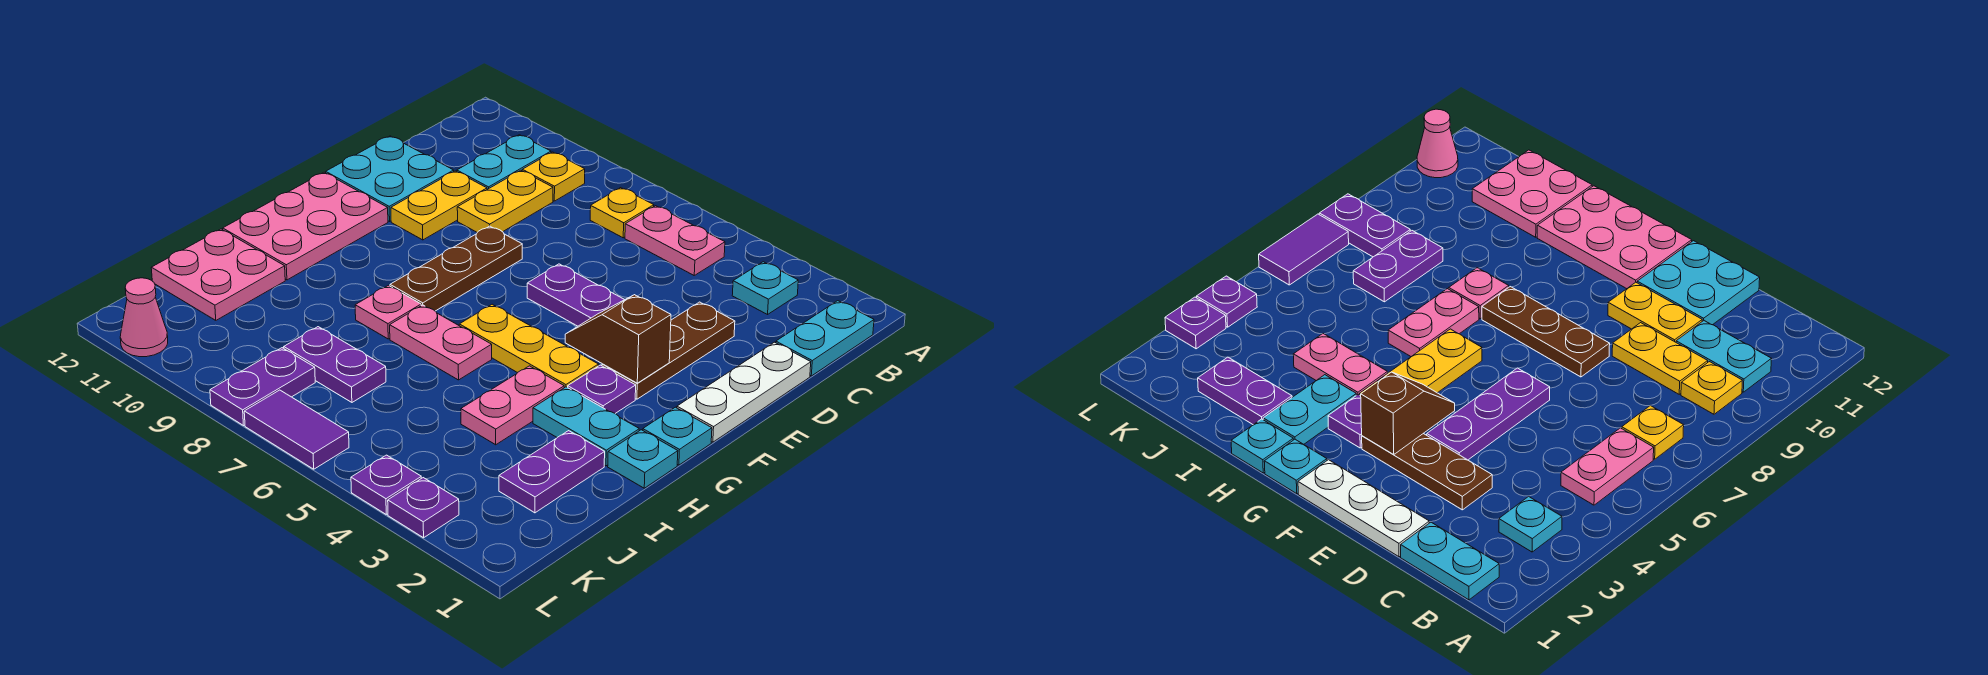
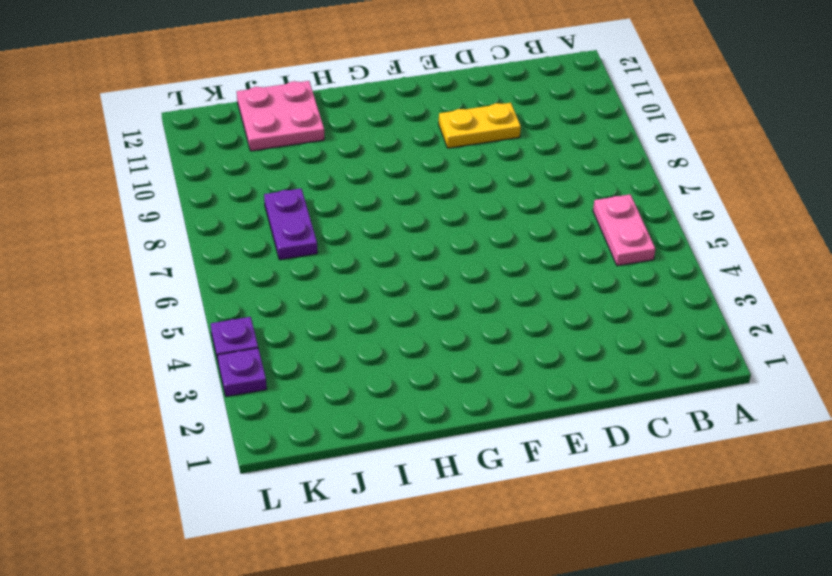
none -> cyan 1x2 plate [776,301,874,376]
none -> cyan 1x1 plate [732,262,798,314]
none -> yellow 1x1 plate [590,188,654,238]
none -> yellow 1x1 plate [522,152,585,201]

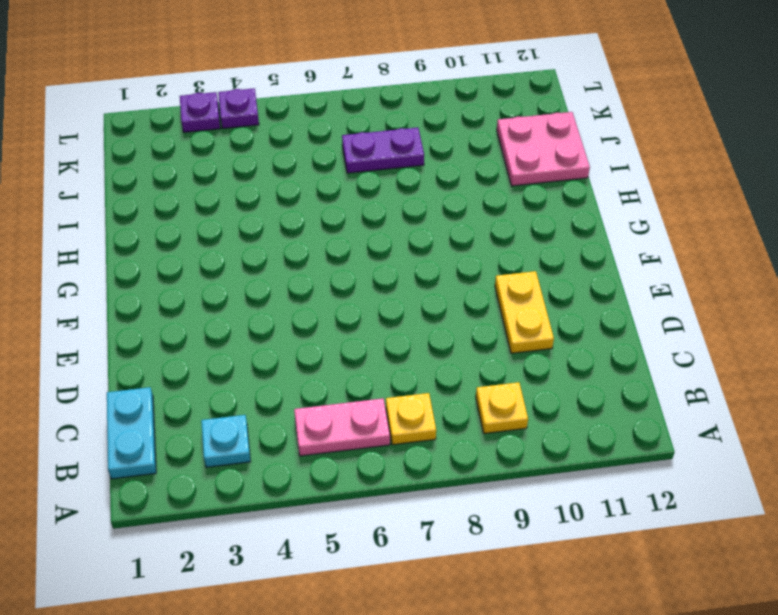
none -> cyan 1x2 plate [457,135,551,189]
none -> yellow 1x2 plate [457,170,553,232]
none -> white 1x3 plate [677,342,811,442]
none -> brown 1x3 plate [602,302,735,399]

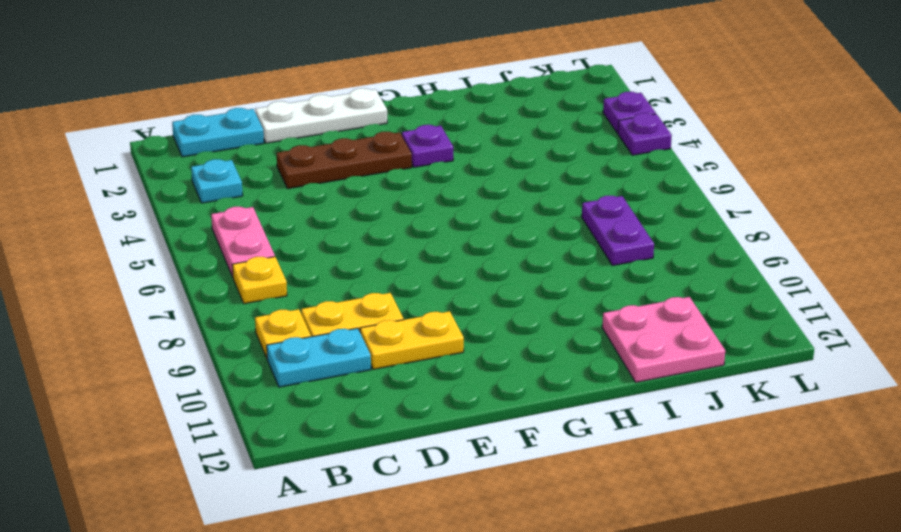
none -> cyan 2x2 plate [326,136,454,221]
none -> purple 1x3 plate [527,264,625,326]
none -> brown 1x3 plate [390,226,522,311]
none -> pink 2x3 plate [223,172,388,280]

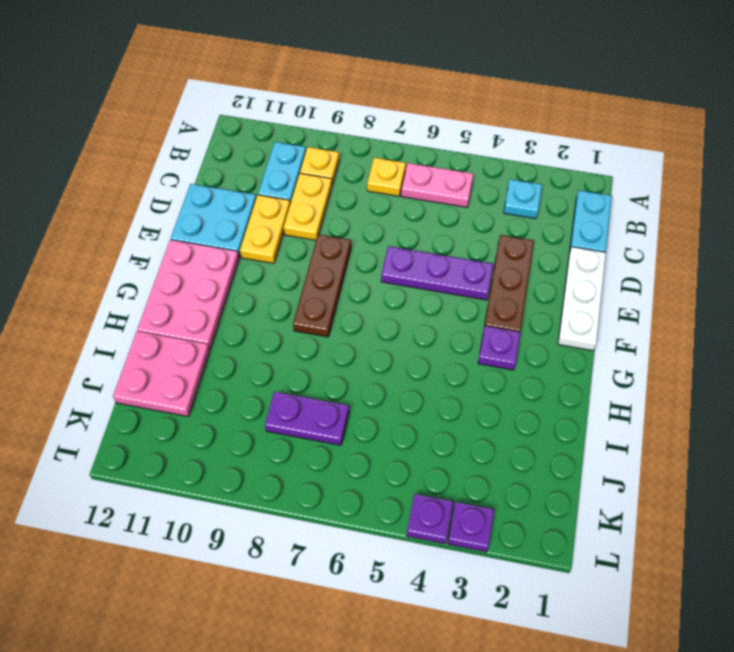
none -> cyan 1x1 plate [643,407,712,465]
none -> yellow 1x3 plate [459,304,599,388]
none -> cyan 1x1 plate [608,430,678,488]
none -> cyan 1x2 plate [533,387,639,466]

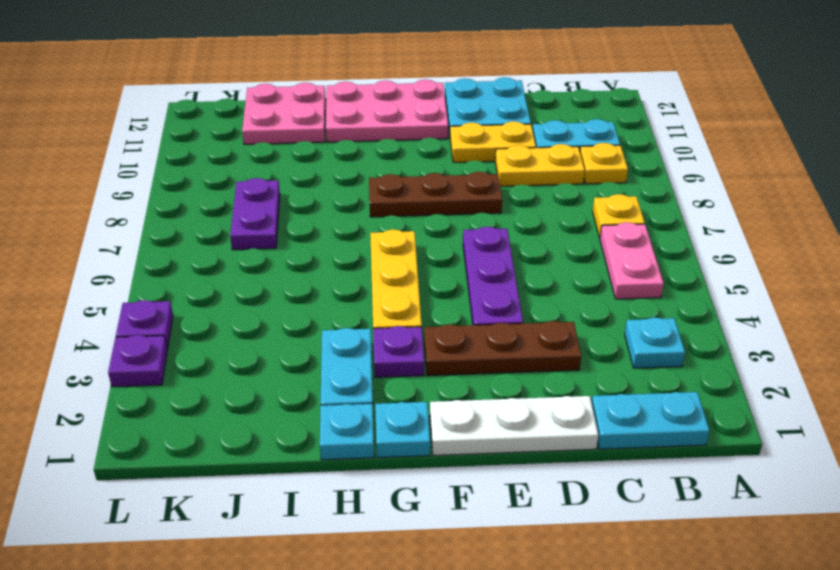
none -> pink 1x2 plate [461,366,564,445]
none -> pink 1x2 plate [390,305,492,380]
none -> pink 1x1 plate [355,285,421,339]
none -> purple 1x2 plate [499,431,605,513]

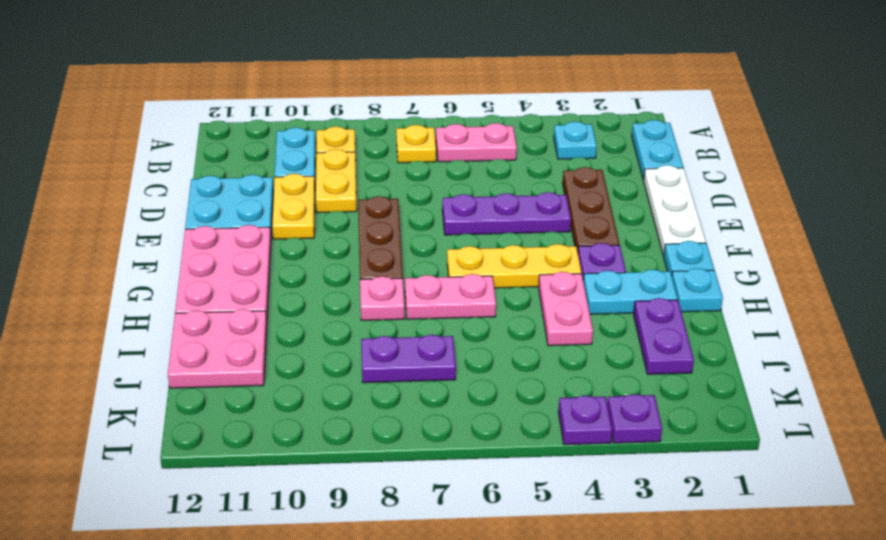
none -> purple 1x2 plate [210,348,315,425]
none -> purple 1x2 tile [244,390,349,469]
none -> pink 1x1 cone [120,278,168,357]
none -> brown 1x2 slope [565,295,671,383]

